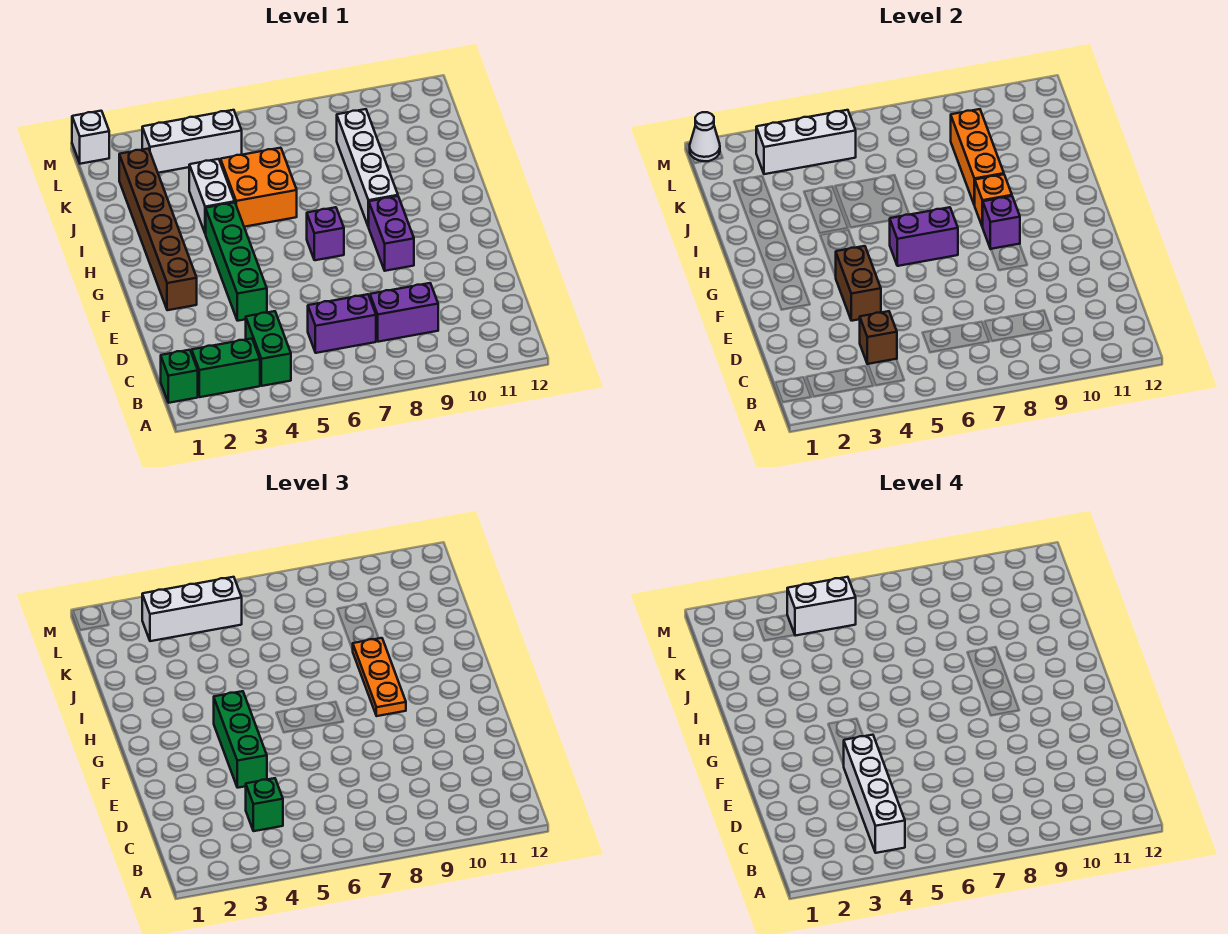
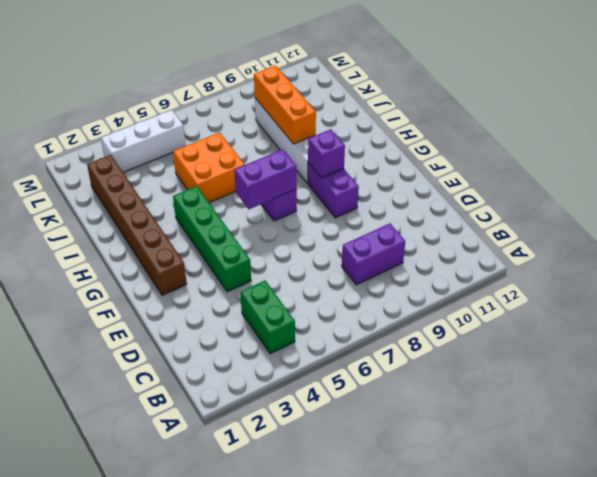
none -> green 1x1 brick [161,350,198,403]
none -> green 1x2 brick [192,339,260,397]
none -> purple 1x2 brick [308,294,376,353]

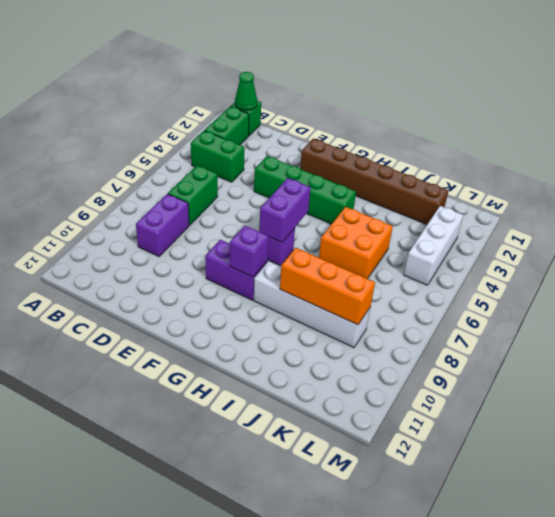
green 1x1 cone [235,72,257,111] -> none
green 1x2 brick [168,165,218,225] -> purple 1x2 brick [308,294,376,353]
none -> white 1x2 brick [189,159,235,234]
none -> white 1x1 brick [72,111,109,164]
none -> brown 1x1 brick [860,311,897,364]

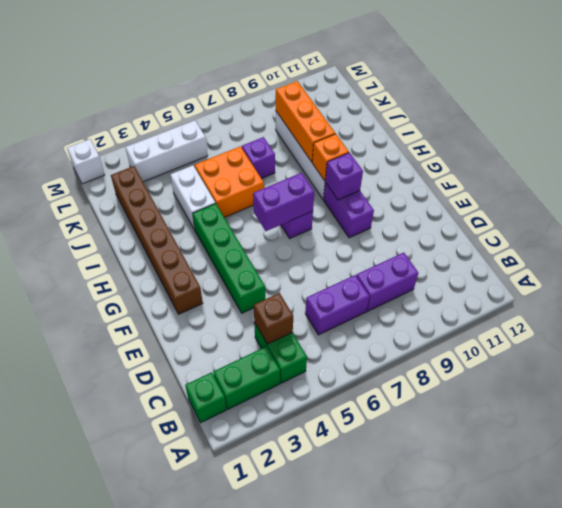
purple 1x1 brick [242,137,275,179] -> none
none -> brown 1x2 brick [836,246,881,321]
none -> white 1x3 brick [756,110,856,174]
none -> white 1x1 cone [690,112,720,161]

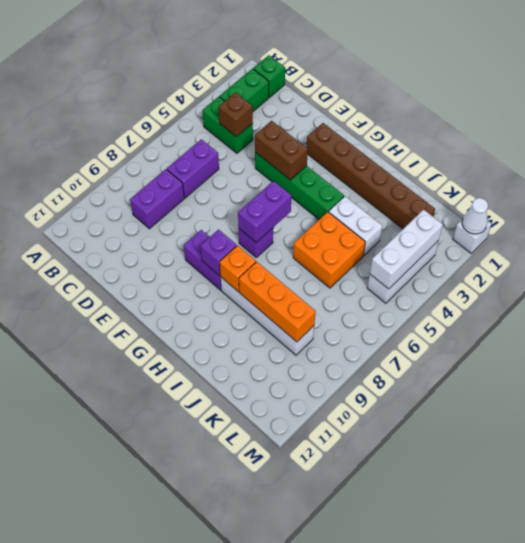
none -> green 1x1 brick [246,778,283,831]
none -> green 1x3 brick [214,691,267,788]
none -> orange 1x3 plate [352,638,406,716]

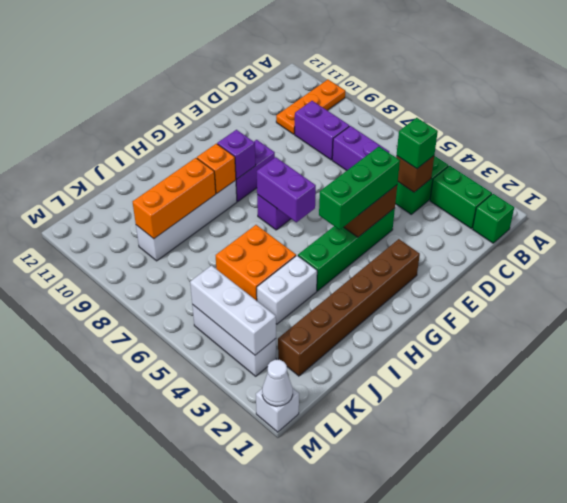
orange 1x3 plate [276,80,345,134] -> orange 1x3 plate moved to [352,638,406,716]
none -> white 1x3 brick [142,577,242,641]
none -> white 1x4 brick [844,735,905,853]
none -> white 1x2 brick [787,577,856,636]

